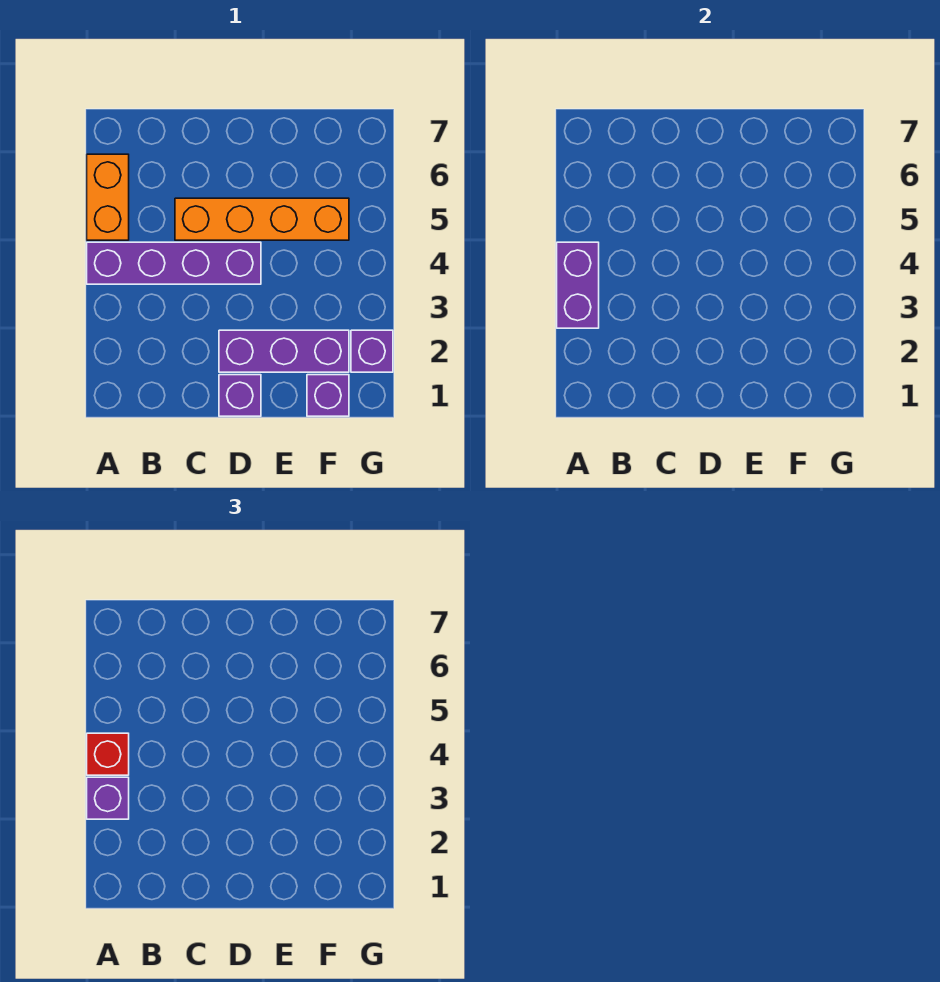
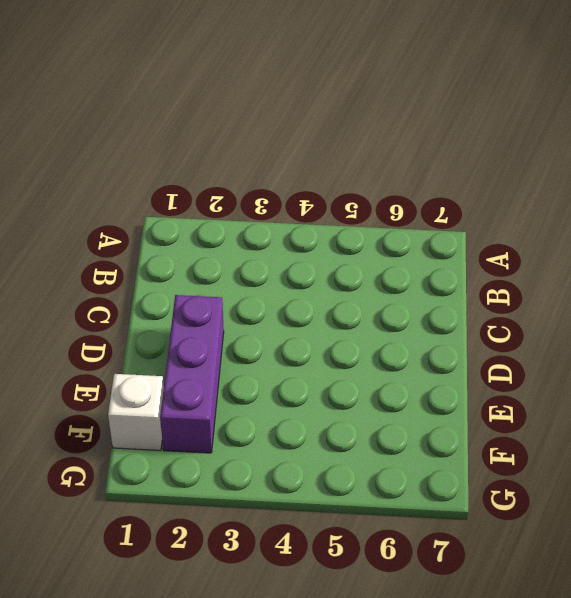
white 1x1 brick [108,374,164,451] -> purple 1x1 brick [307,375,349,416]
none -> purple 1x4 brick [87,242,261,284]
none -> orange 1x2 brick [87,154,129,240]

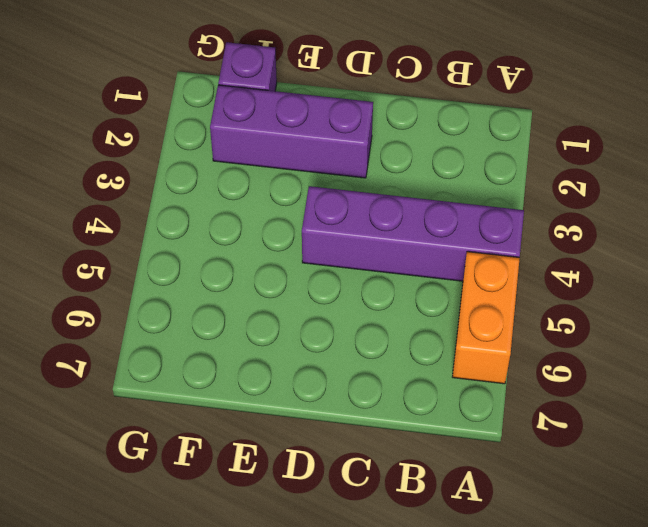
none -> orange 1x4 brick [175,198,349,240]
none -> purple 1x1 brick [219,375,261,416]

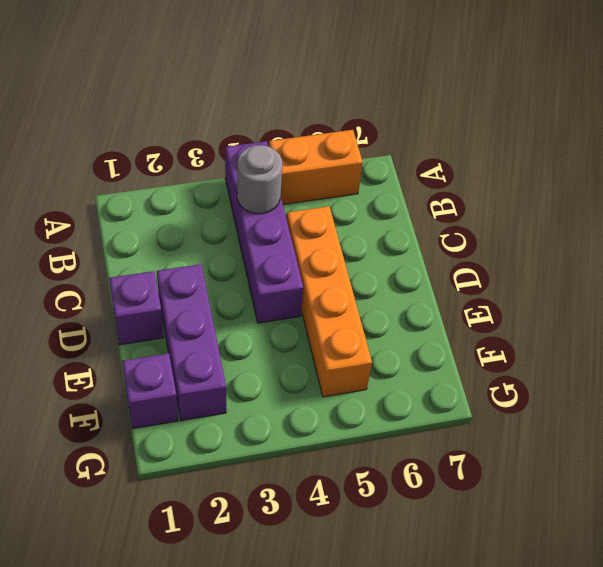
grey 1x1 round brick [237,145,282,214] -> none
none -> purple 1x1 brick [351,330,393,372]
none -> purple 1x2 brick [557,242,599,328]

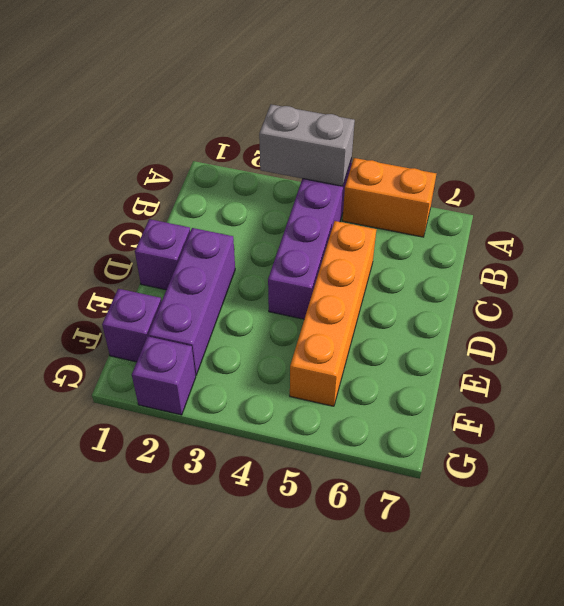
grey 1x2 brick [259,104,355,186] -> purple 1x2 brick [557,242,599,328]
none -> purple 1x1 brick [87,777,129,819]
none -> red 1x1 brick [87,733,129,775]

